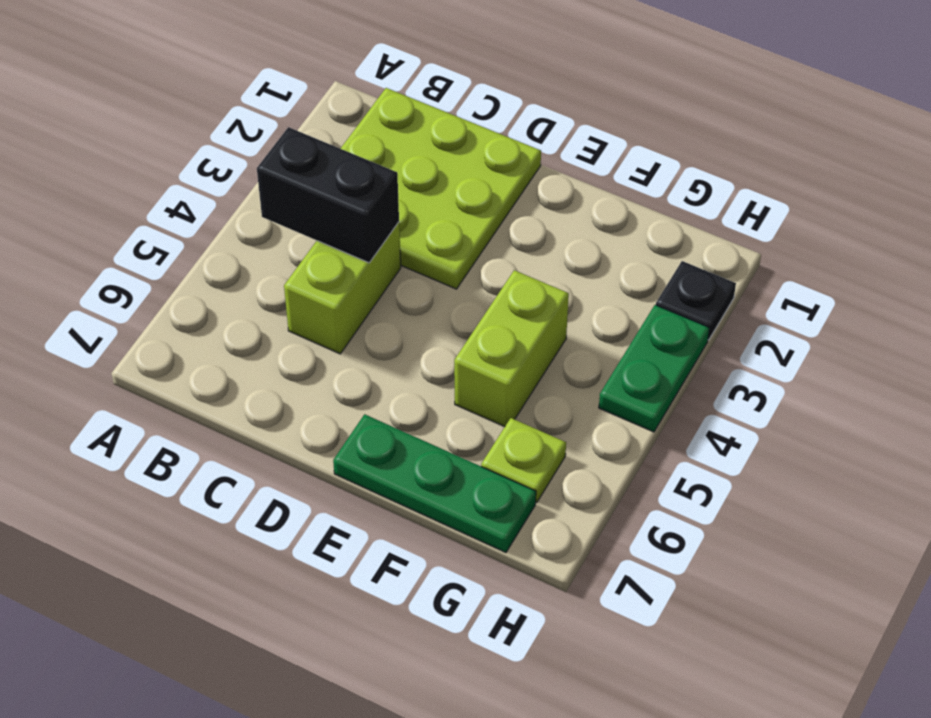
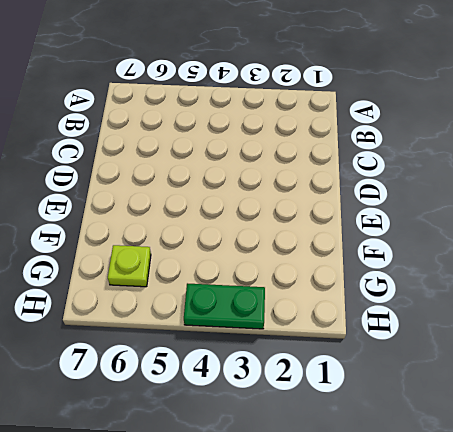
none -> lime 3x3 plate [341,88,541,289]
none -> lime 1x2 brick [284,222,401,354]

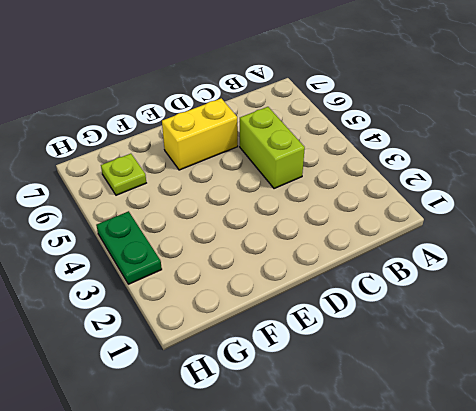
yellow 1x2 brick [162,98,238,170] -> none
none -> lime 3x3 plate [341,88,541,289]
none -> green 1x3 plate [333,414,536,552]

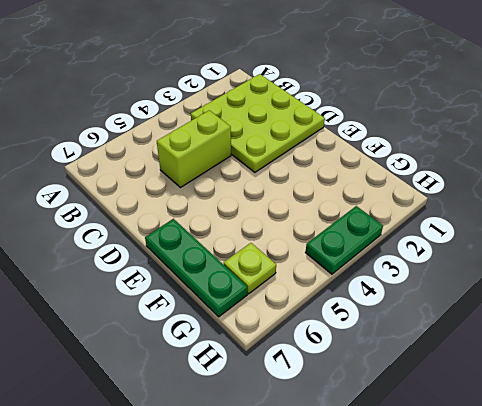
none -> lime 1x2 brick [454,270,569,427]
none -> black 1x1 plate [656,261,736,340]

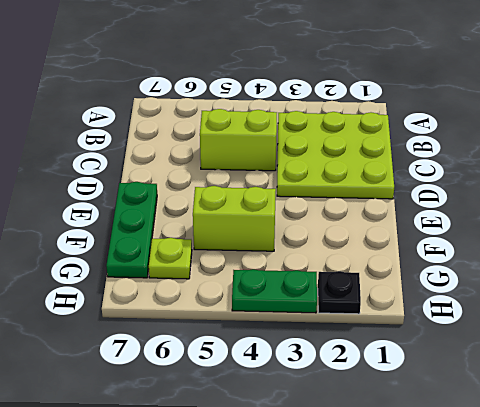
none -> black 1x2 brick [257,127,399,263]

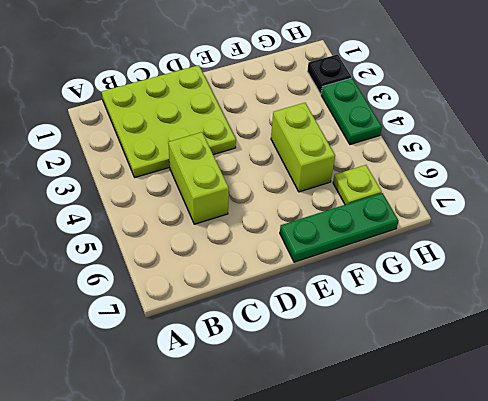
none -> black 1x2 brick [257,127,399,263]

